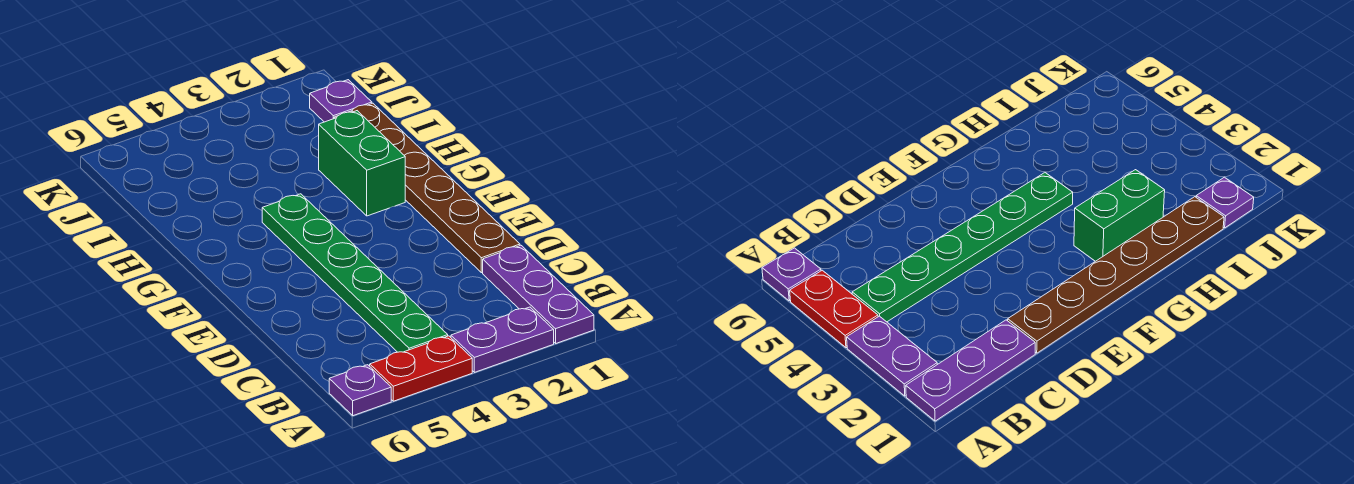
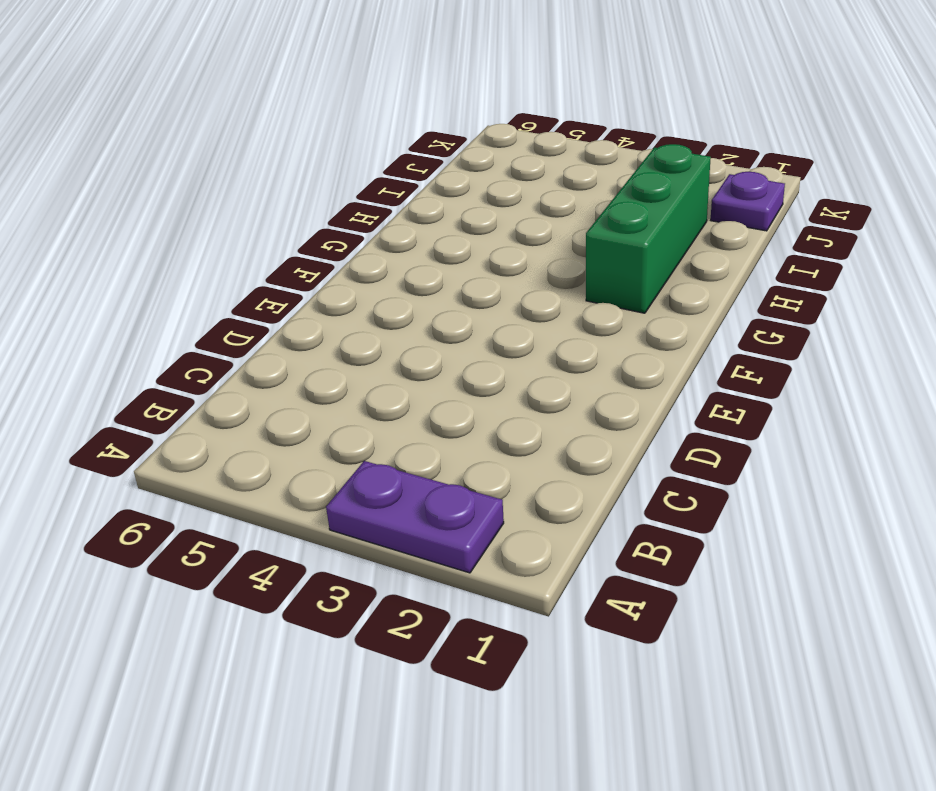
green 1x3 brick [586,144,711,313] -> green 1x2 brick [319,111,405,216]
none -> purple 1x3 plate [483,245,594,343]
none -> red 1x2 plate [370,336,472,401]

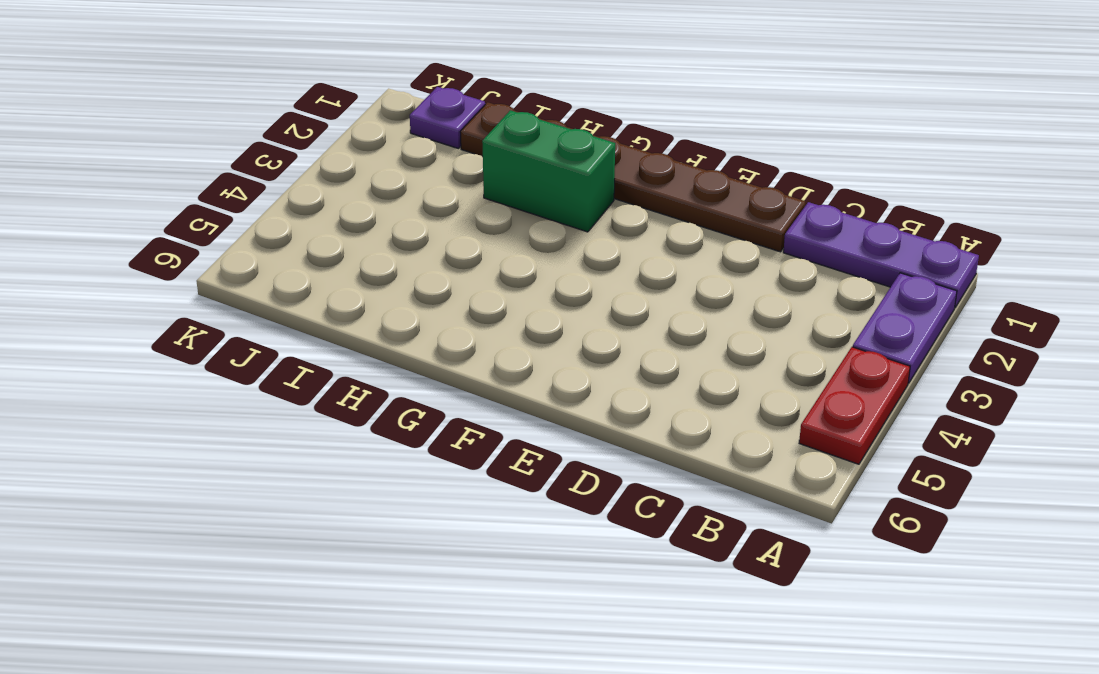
none -> purple 1x1 plate [329,365,391,416]
none -> green 1x6 plate [262,194,448,352]

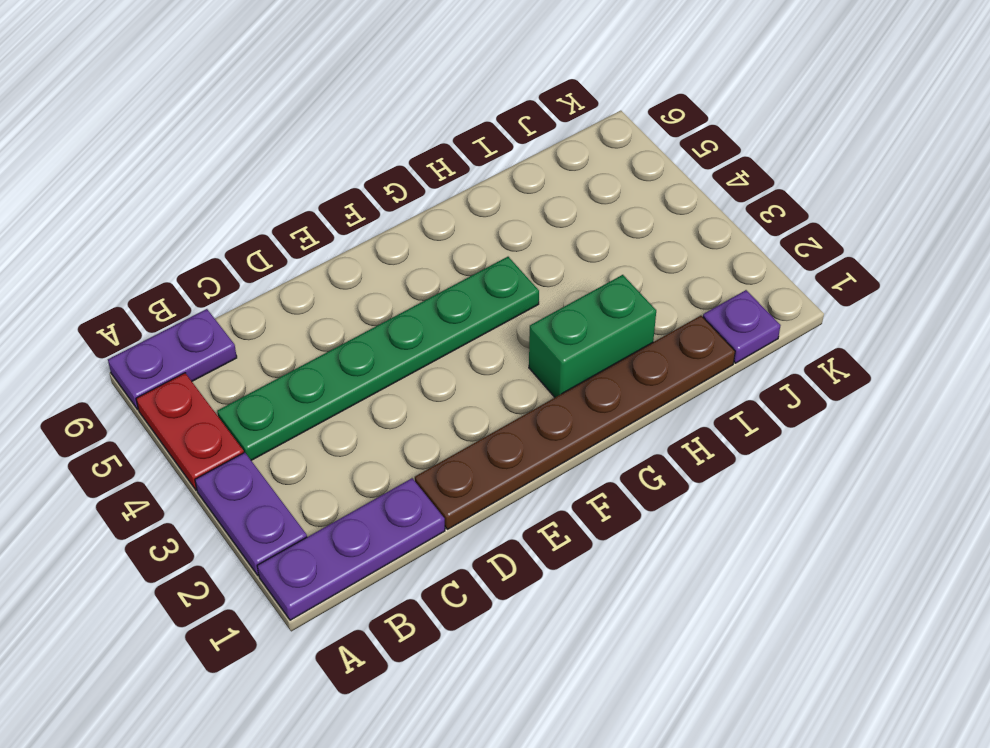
purple 1x2 plate [108,309,237,409] -> purple 1x1 plate [329,365,391,416]

